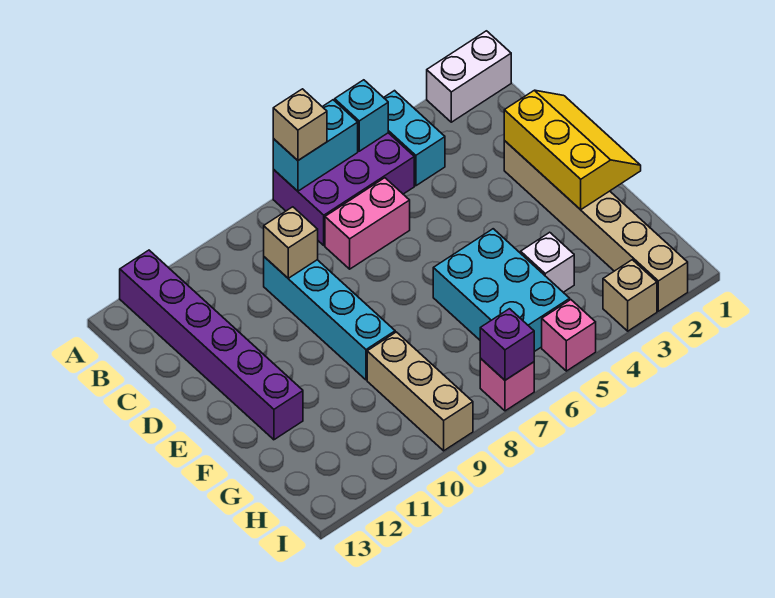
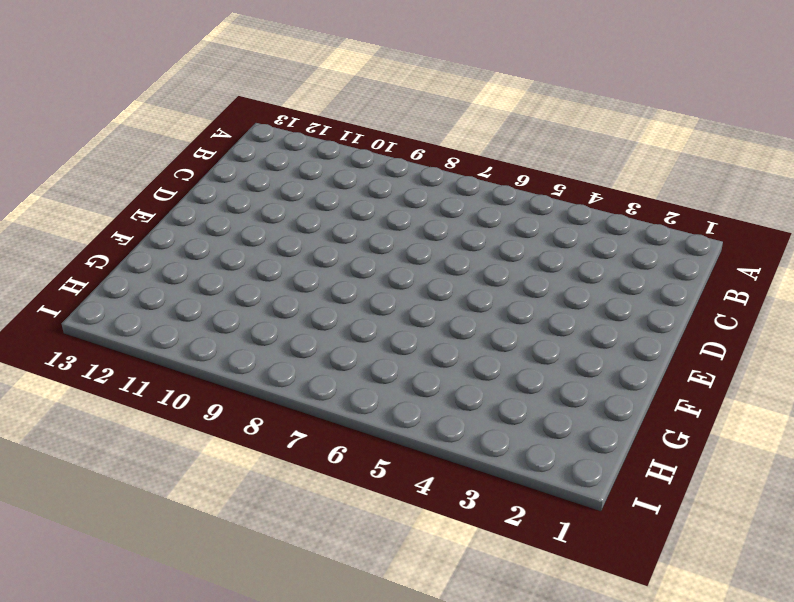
none -> white 1x2 brick [427,31,511,122]
none -> cyan 1x2 brick [384,91,445,186]
none -> purple 2x3 brick [273,133,414,245]

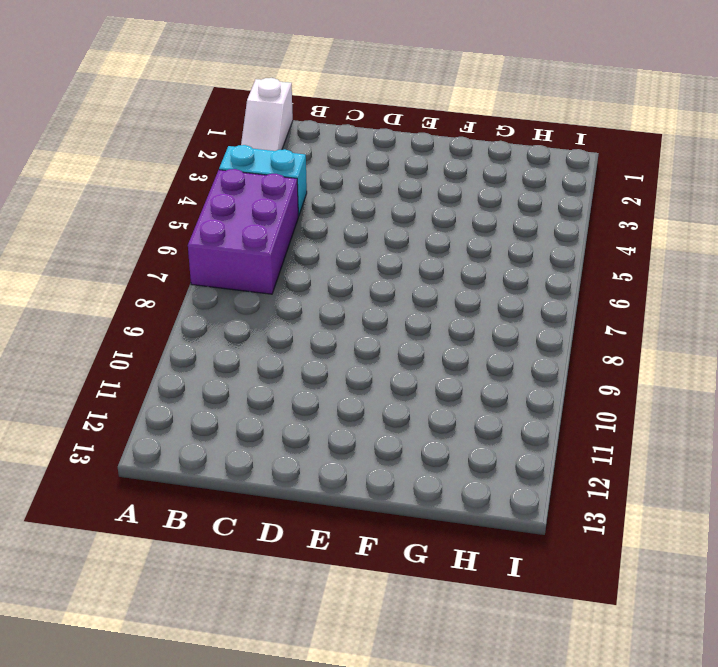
white 1x2 slope [241,78,293,151] -> white 1x2 brick [427,31,511,122]
none -> purple 1x6 brick [120,250,303,440]
none -> pink 1x2 brick [325,178,410,269]
none -> cyan 1x4 brick [264,257,395,380]

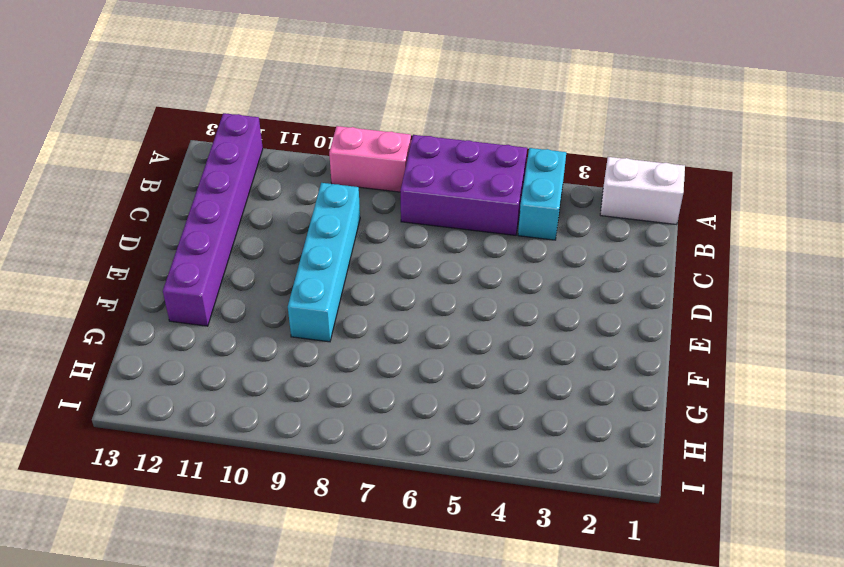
pink 1x2 brick [329,126,411,192] -> pink 1x2 brick moved to [325,178,410,269]
none -> tan 1x6 brick [504,141,688,311]
none -> cyan 2x3 brick [433,229,570,352]
none -> white 1x1 brick [521,232,574,292]

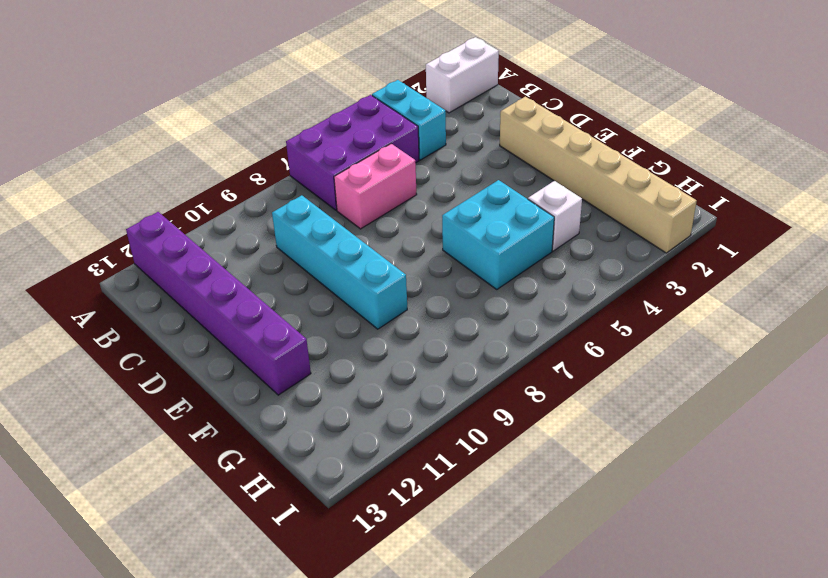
cyan 2x2 brick [442,180,554,289] -> cyan 2x3 brick [433,229,570,352]
none -> tan 1x3 brick [367,332,473,451]
none -> tan 1x1 brick [603,260,657,331]
none -> pink 1x1 brick [542,300,596,371]

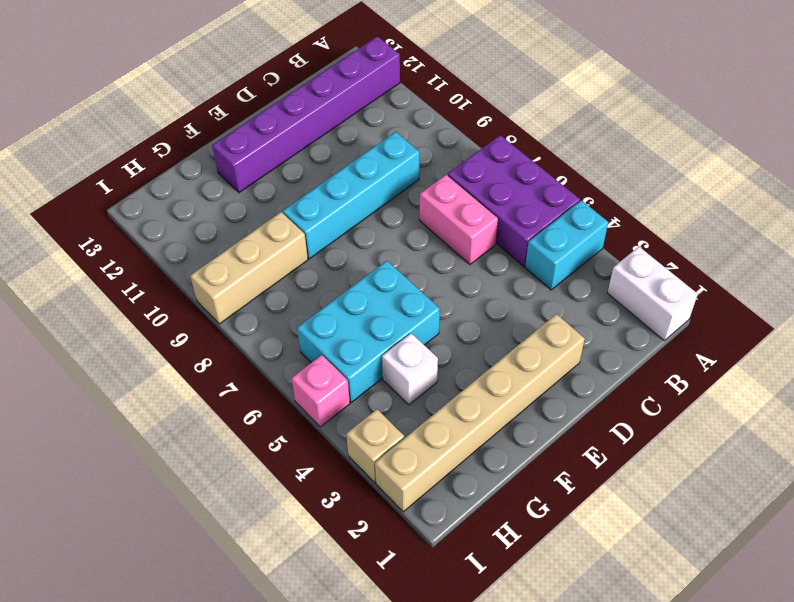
none -> pink 1x1 brick [480,359,534,411]
none -> cyan 1x1 brick [335,80,388,151]
none -> cyan 1x2 brick [273,100,358,191]

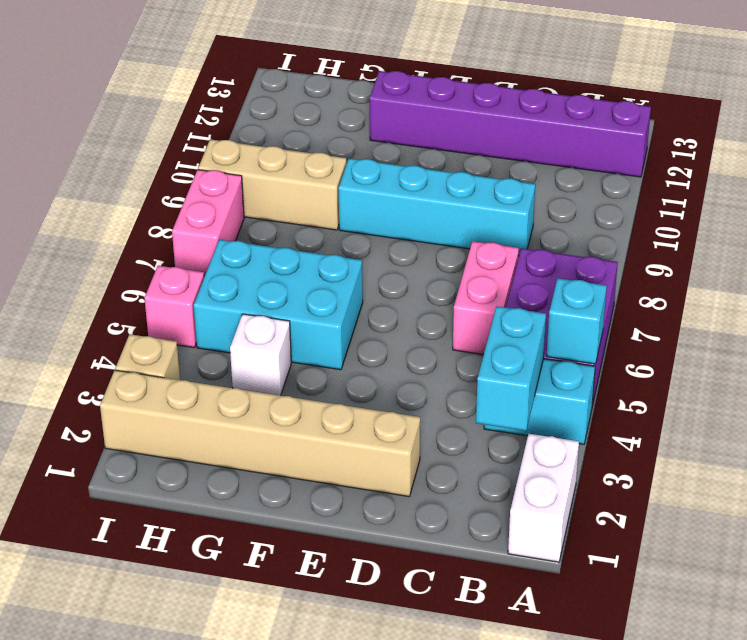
cyan 1x2 brick [476,306,546,431] -> cyan 1x2 brick moved to [273,100,358,191]
pink 1x2 brick [172,170,244,277] -> pink 1x1 brick [480,359,534,411]
none -> tan 1x1 brick [264,207,318,278]
none -> yellow 2x3 slope [504,90,641,210]
none -> purple 1x1 brick [480,309,534,380]

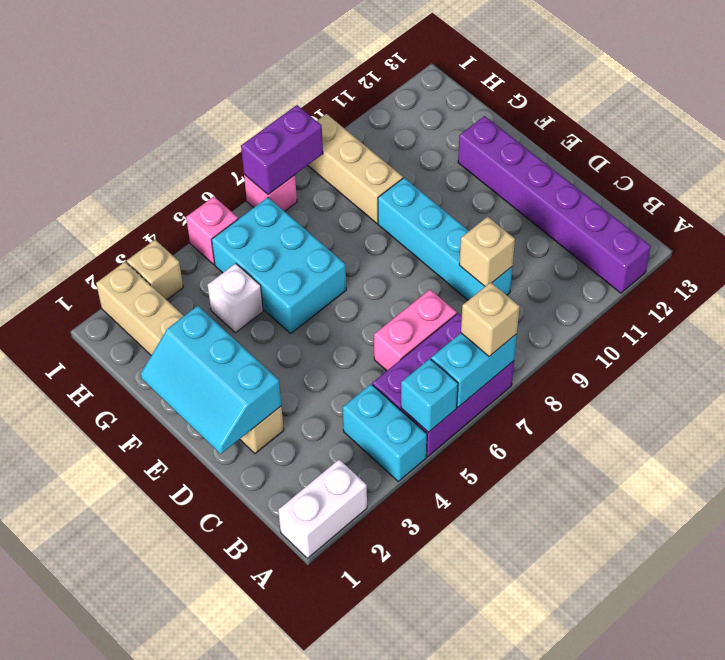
cyan 2x3 slope [141,306,281,454] -> yellow 2x3 slope [504,90,641,210]
purple 1x2 brick [241,105,323,195] -> purple 1x1 brick [480,309,534,380]

